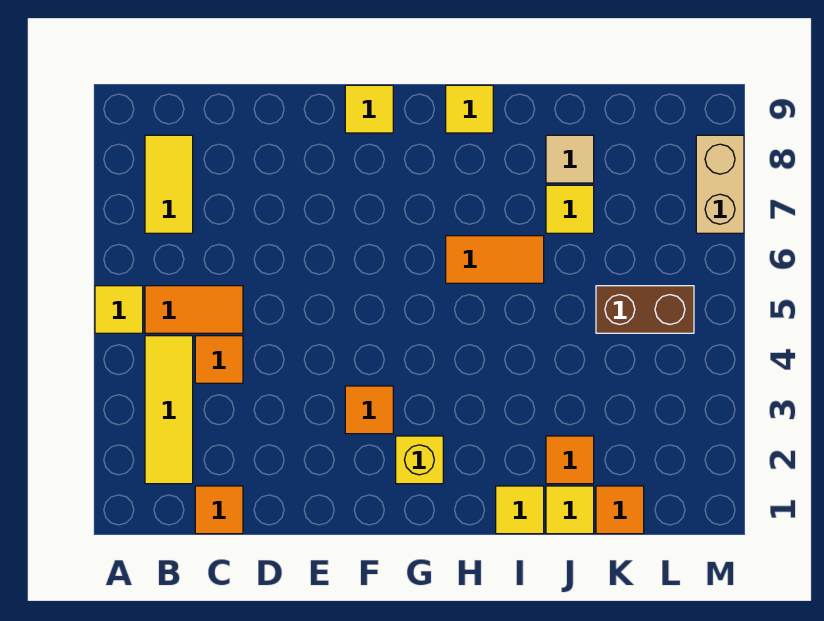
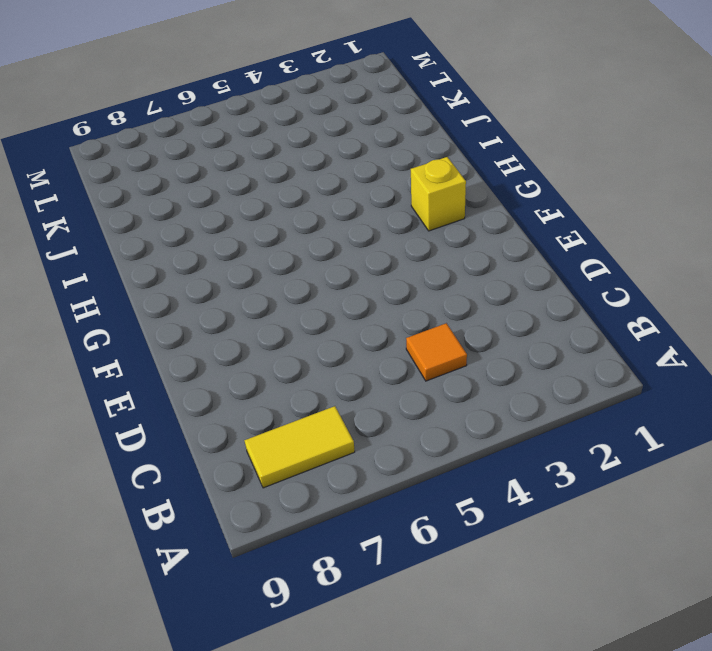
none -> yellow 1x1 tile [95,286,143,333]
none -> yellow 1x3 tile [145,336,193,484]
none -> orange 1x2 tile [145,286,243,333]

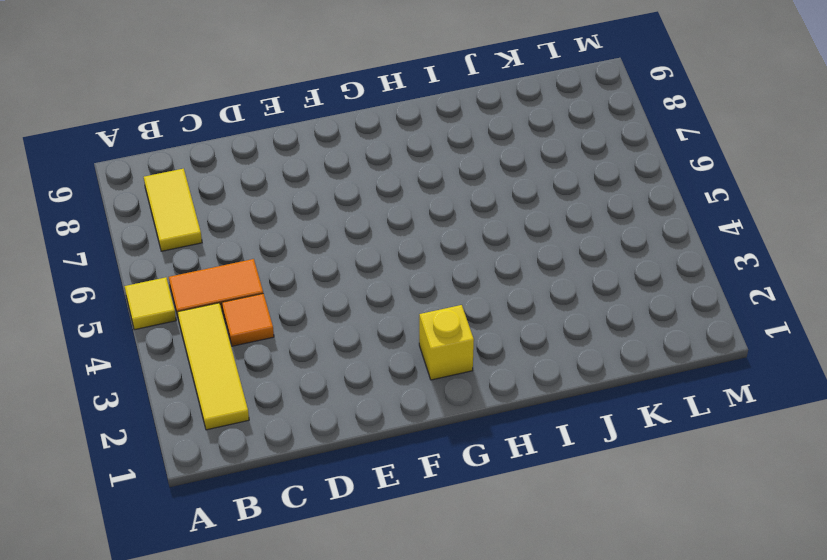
none -> orange 1x1 tile [195,486,243,534]
none -> orange 1x1 tile [345,386,393,434]
none -> yellow 1x1 tile [345,85,393,133]

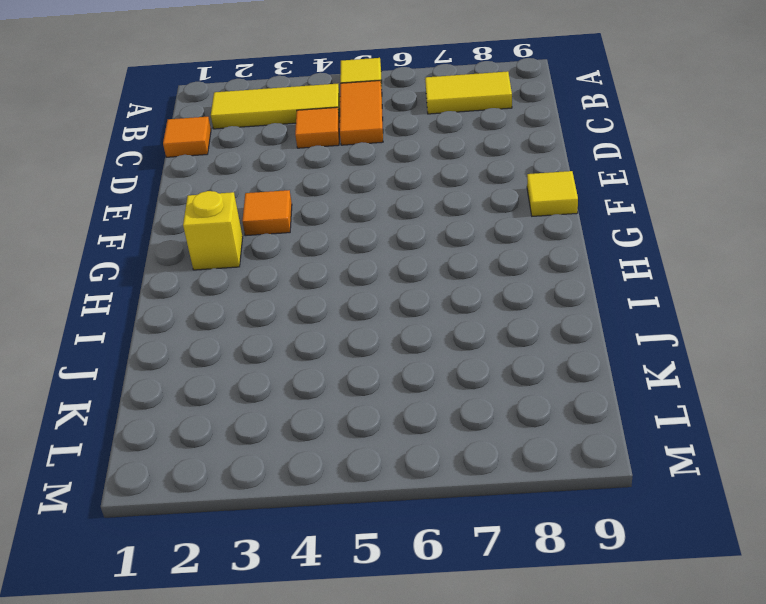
none -> orange 1x2 tile [446,236,544,283]
none -> yellow 1x1 tile [446,85,493,133]
none -> yellow 1x1 tile [496,486,544,534]

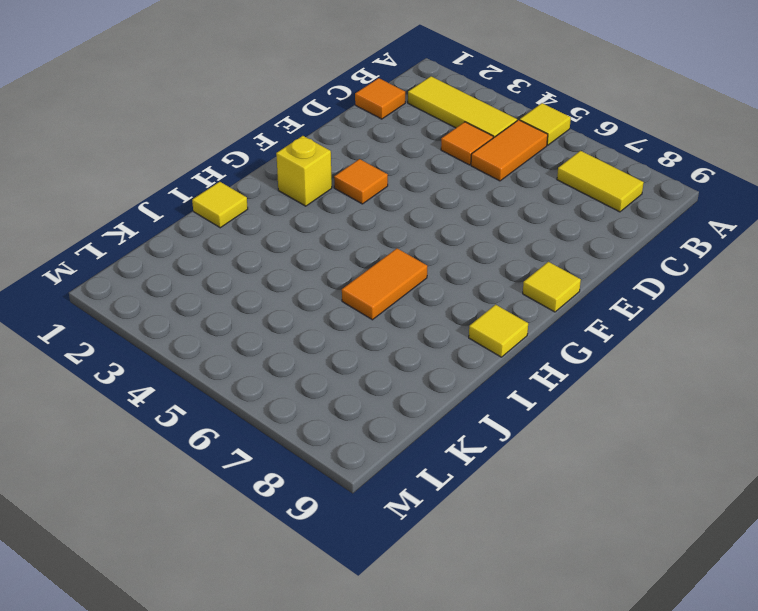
none -> yellow 1x1 tile [546,486,594,534]
none -> orange 1x1 tile [546,436,594,484]
none -> yellow 1x1 tile [546,185,594,233]

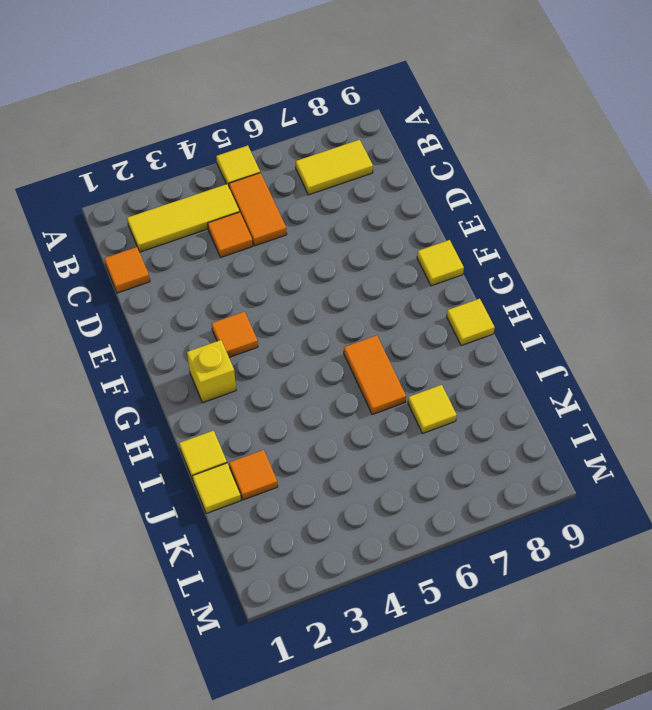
none -> tan 1x1 tile [546,135,594,183]
none -> orange 1x1 tile [596,486,644,534]
none -> brown 1x2 brick [596,286,694,333]

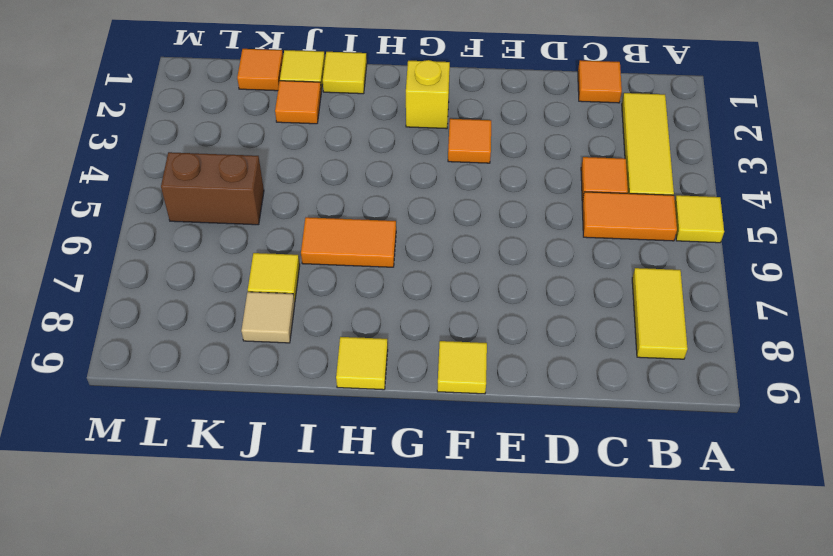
none -> tan 1x2 brick [696,135,744,233]

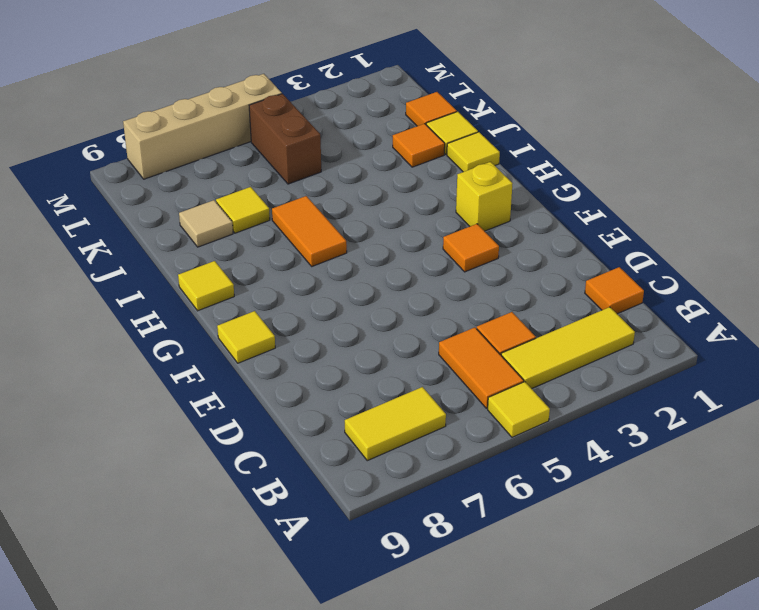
tan 1x4 brick [123,74,282,179] -> tan 1x2 brick [696,135,744,233]

